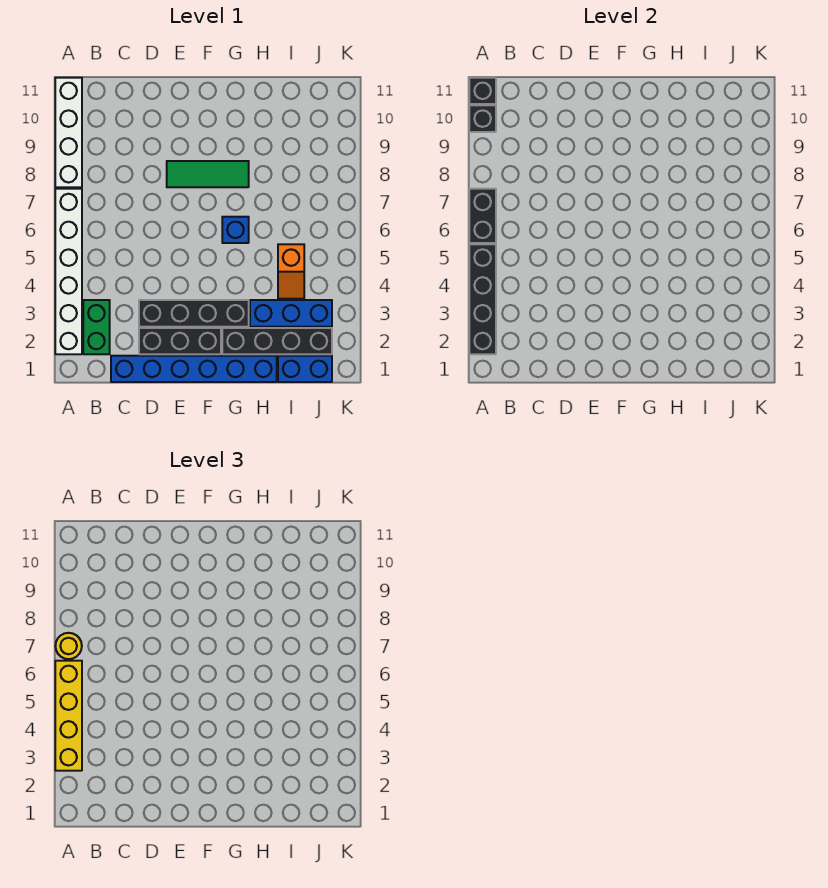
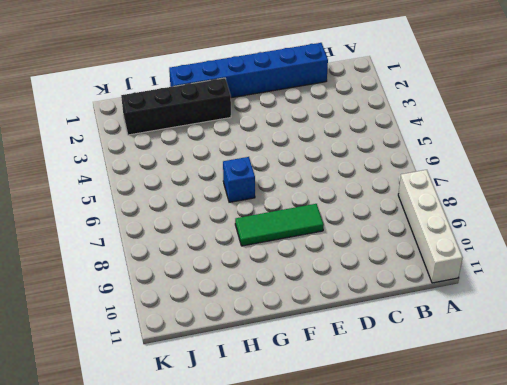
none -> white 1x6 brick [55,189,82,354]
none -> green 1x2 brick [83,300,110,354]
none -> black 1x3 brick [139,328,221,354]

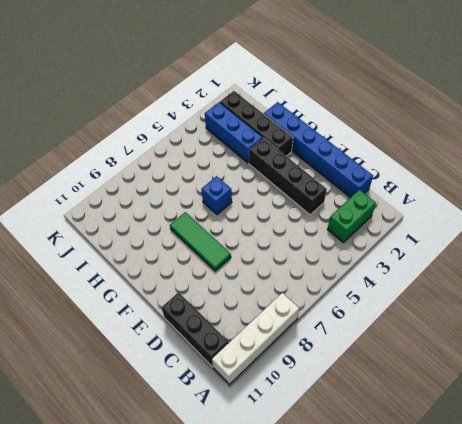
black 1x3 brick [161,292,229,367] -> black 1x3 brick moved to [139,328,221,354]
none -> white 1x6 brick [55,189,82,354]
none -> blue 1x2 brick [278,356,332,382]
none -> orange 1x2 slope [278,244,304,299]

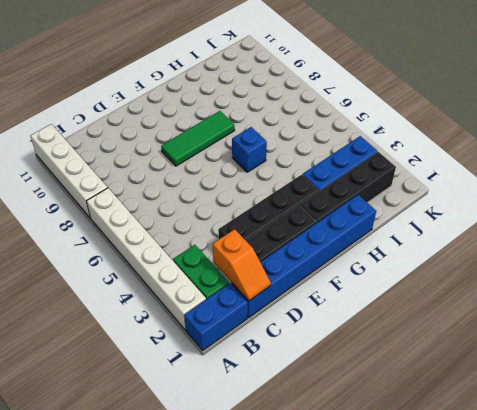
blue 1x2 brick [184,283,248,350] -> blue 1x2 brick moved to [278,356,332,382]
orange 1x2 slope [212,229,271,301] -> orange 1x2 slope moved to [278,244,304,299]
none -> black 1x4 brick [469,244,496,354]
none -> black 1x2 brick [469,189,496,243]
none -> black 1x1 brick [469,105,496,132]

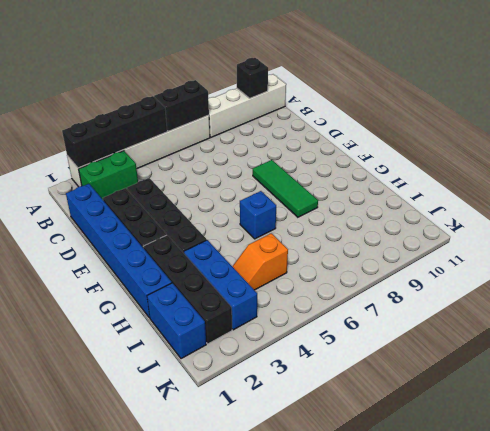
none -> black 1x1 brick [469,78,496,104]
none -> yellow 1x4 brick [55,661,82,771]
none -> yellow 1x1 round brick [55,633,82,659]

